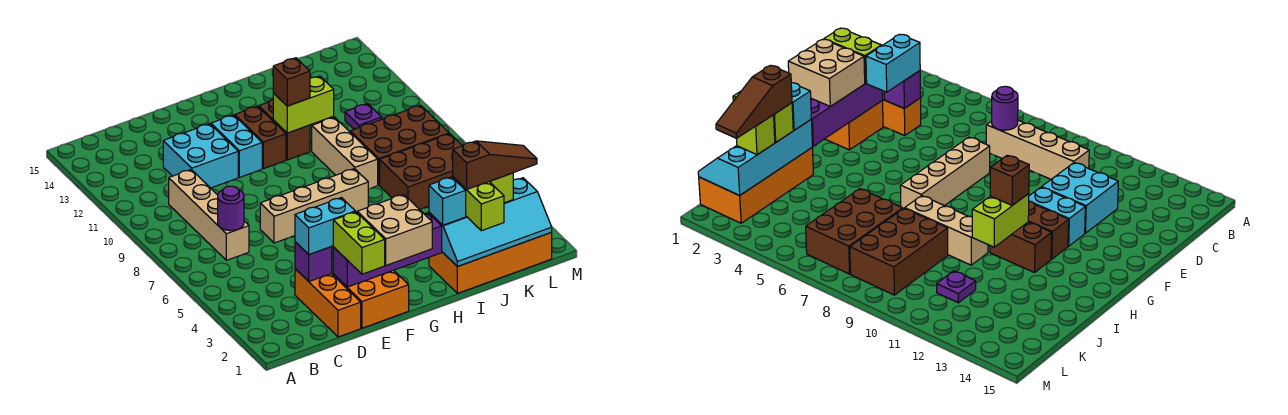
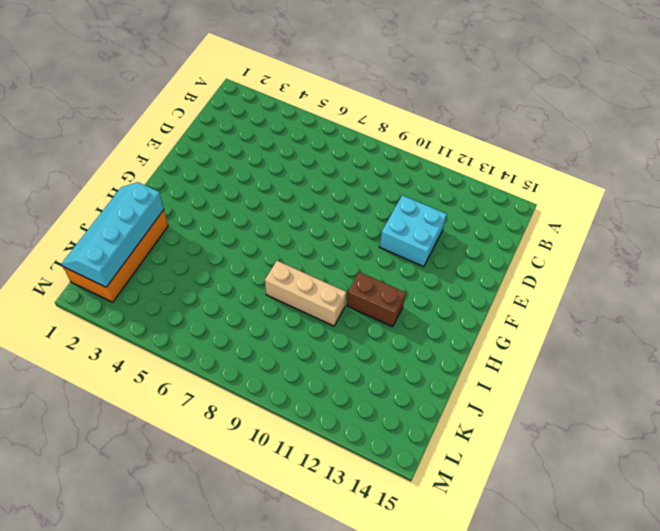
none -> tan 1x4 brick [169,170,249,260]
none -> orange 1x3 brick [295,269,361,337]
none -> orange 2x2 brick [333,270,409,328]

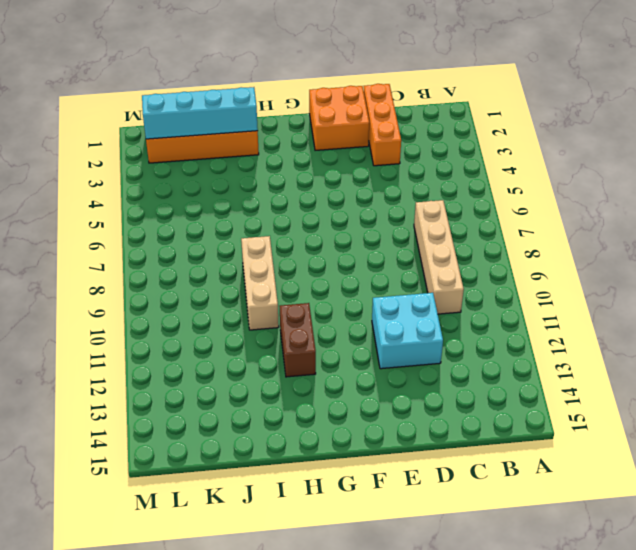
none -> tan 1x4 brick [260,169,368,243]
none -> cyan 1x2 brick [211,115,262,177]
none -> brown 1x2 brick [235,106,286,169]

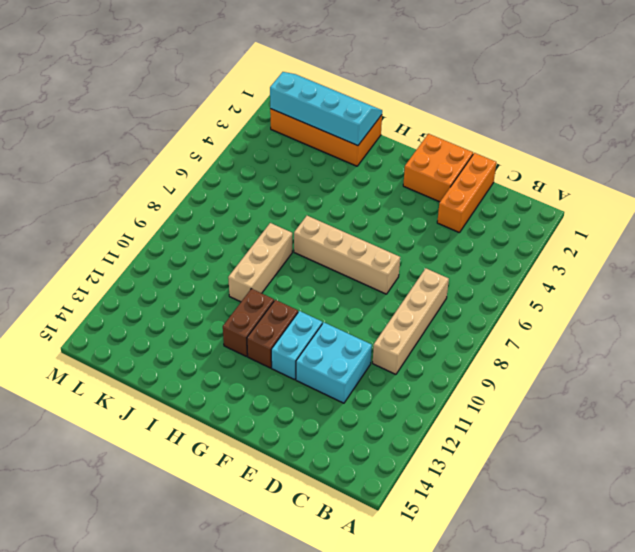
none -> brown 2x3 brick [380,134,462,209]
none -> brown 2x3 brick [350,105,449,185]
none -> purple 1x1 plate [345,104,382,129]

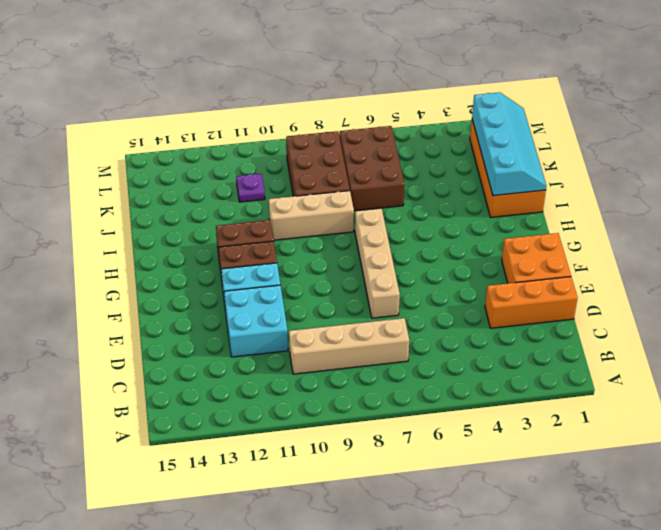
none -> purple 1x1 round brick [218,186,244,231]
none -> purple 1x1 brick [295,242,332,281]
none -> purple 1x4 brick [333,213,442,287]

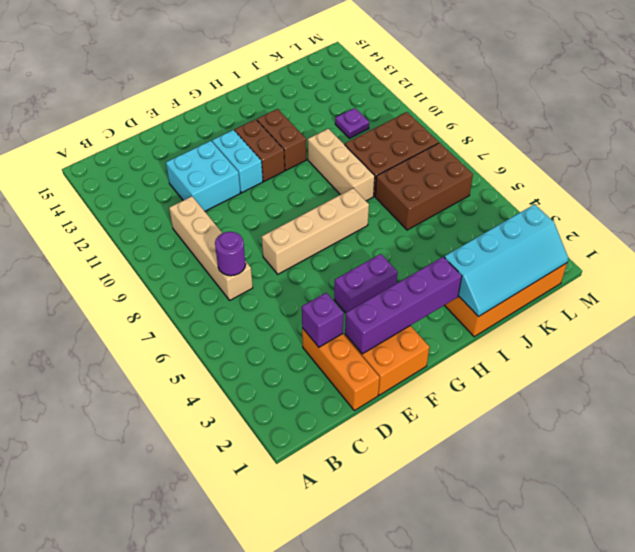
purple 1x2 brick [334,254,398,313] -> none
none -> lime 1x2 brick [273,76,334,133]
none -> cyan 1x2 brick [295,198,355,255]
none -> lime 1x2 brick [333,212,385,274]

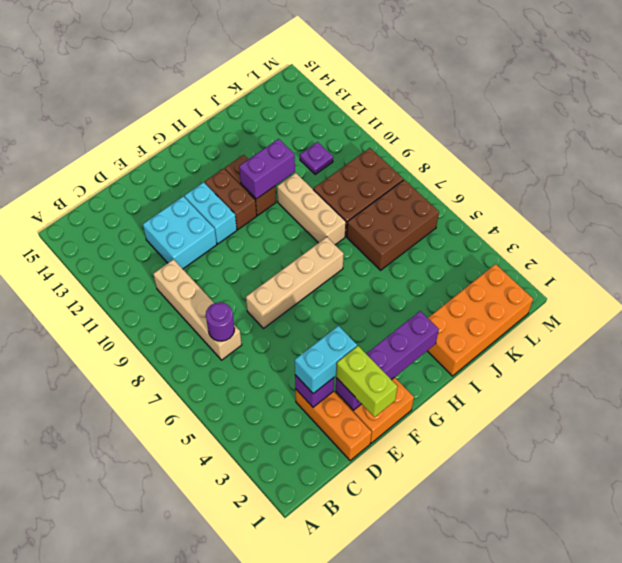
purple 1x2 brick [239,139,295,199] -> lime 1x2 brick [273,76,334,133]
none -> cyan 2x4 slope [429,178,552,267]
none -> tan 2x2 brick [357,194,432,265]
none -> brown 1x1 brick [273,58,310,106]

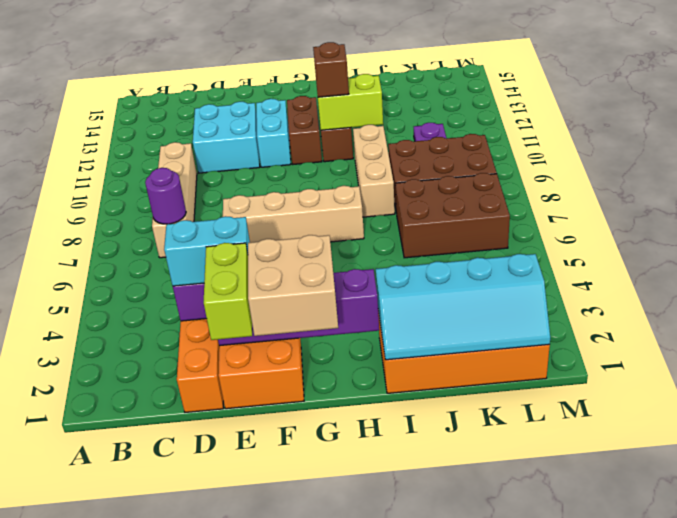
none -> cyan 1x1 brick [429,177,466,225]
none -> lime 1x2 brick [453,177,504,231]
none -> lime 1x1 brick [489,173,513,203]

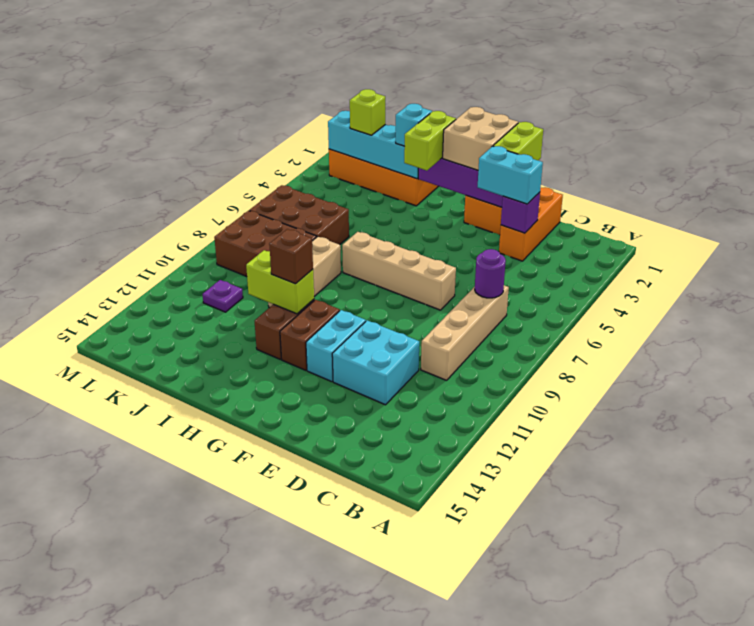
lime 1x2 brick [404,111,456,171] -> lime 1x2 brick moved to [453,177,504,231]
none -> brown 1x3 slope [453,141,537,190]

